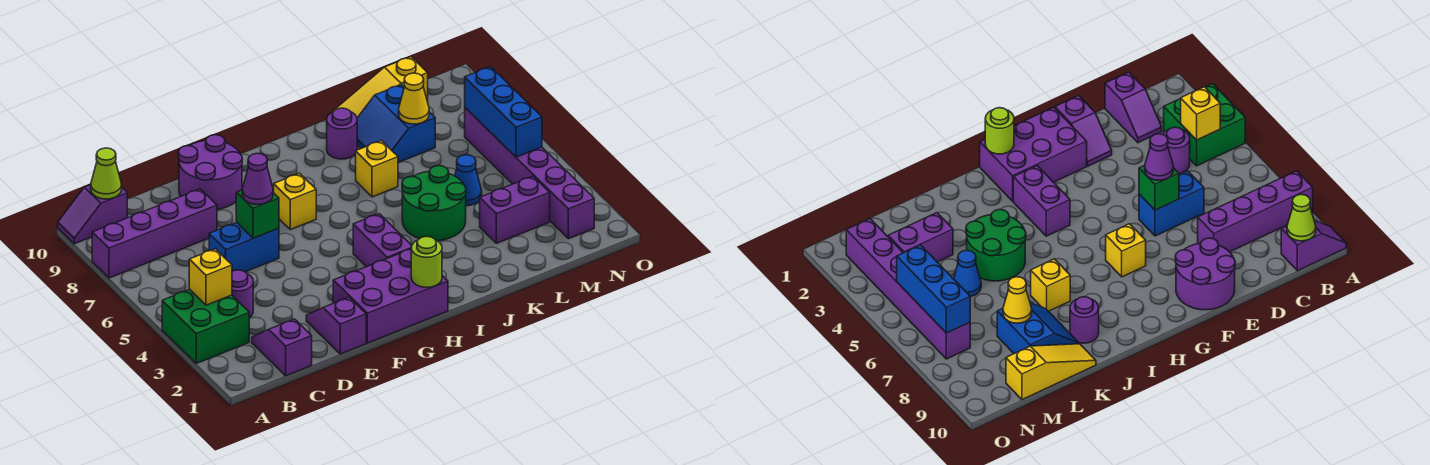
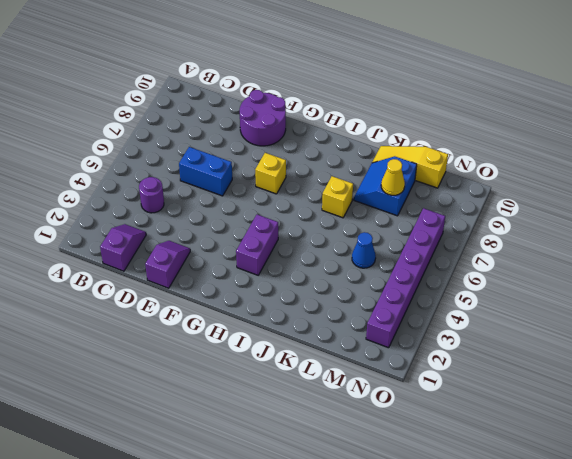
none -> green 2x2 brick [162,289,249,363]
none -> purple 1x4 brick [92,189,217,278]
none -> purple 1x2 slope [58,185,127,244]

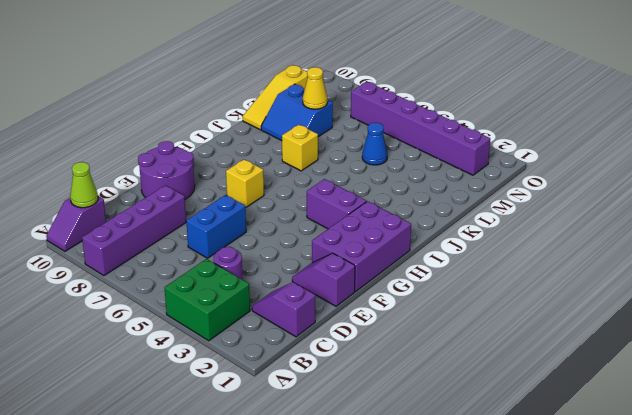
none -> green 2x2 round brick [402,166,466,241]
none -> purple 1x1 round brick [327,108,357,159]
none -> purple 1x2 brick [480,176,550,243]

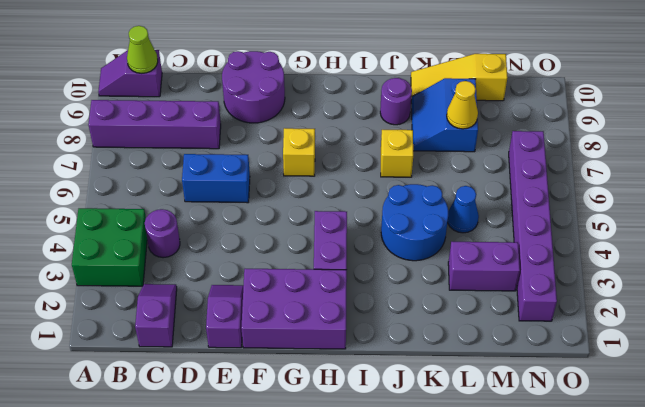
blue 2x2 round brick [381,184,448,261] -> green 2x2 round brick [402,166,466,241]
none -> yellow 1x1 brick [189,249,232,305]
none -> green 1x1 brick [236,190,279,238]
none -> lime 1x1 round brick [411,236,442,287]

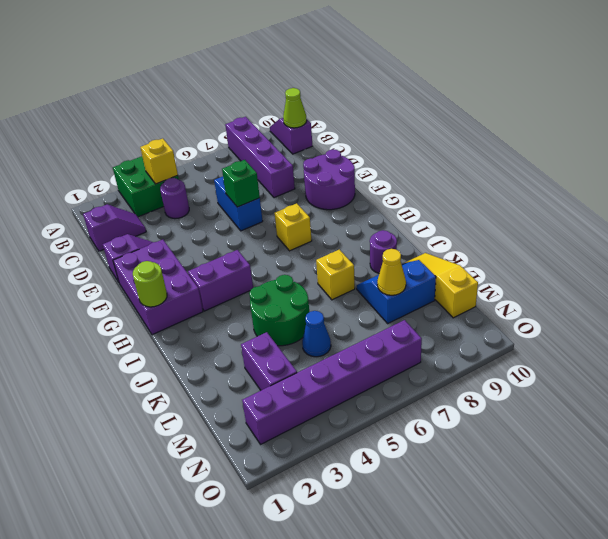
none -> blue 1x3 brick [465,67,542,157]
none -> purple 1x1 cone [242,153,273,204]

